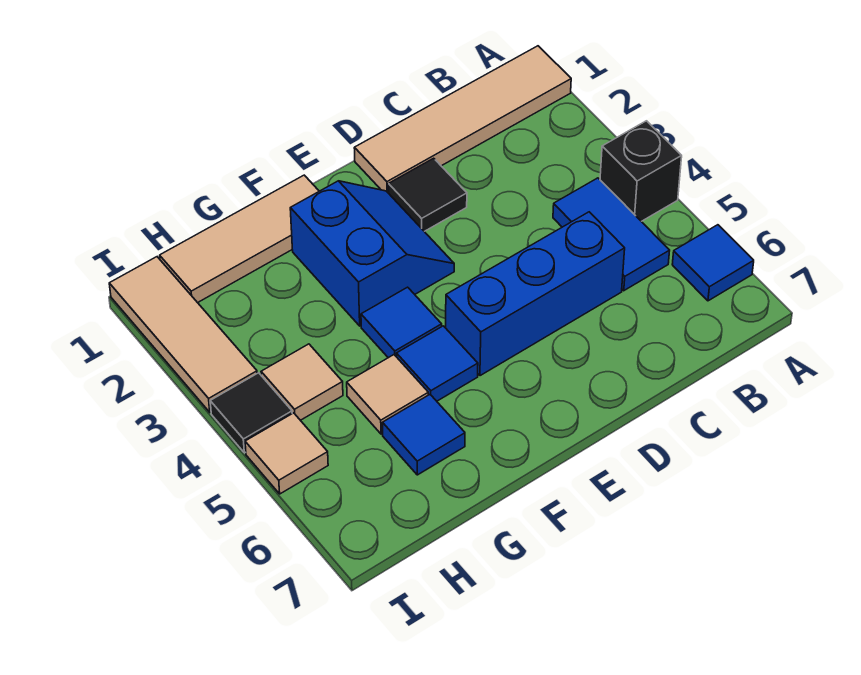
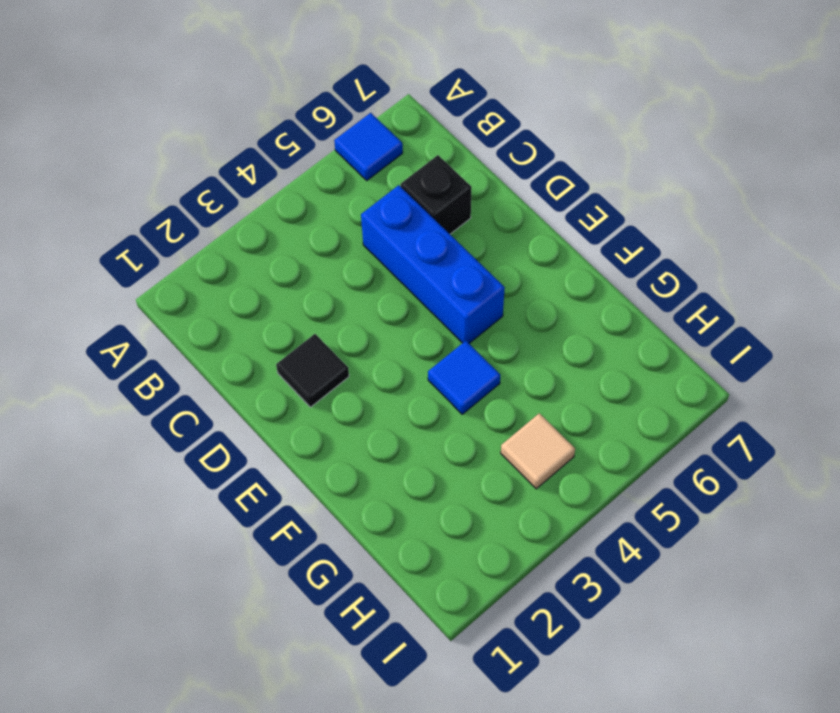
black 1x1 brick [401,155,472,234] -> black 1x1 brick moved to [600,121,682,221]
none -> tan 1x4 tile [354,46,571,193]
none -> blue 1x2 tile [553,178,670,291]
none -> blue 2x2 slope [290,181,454,326]

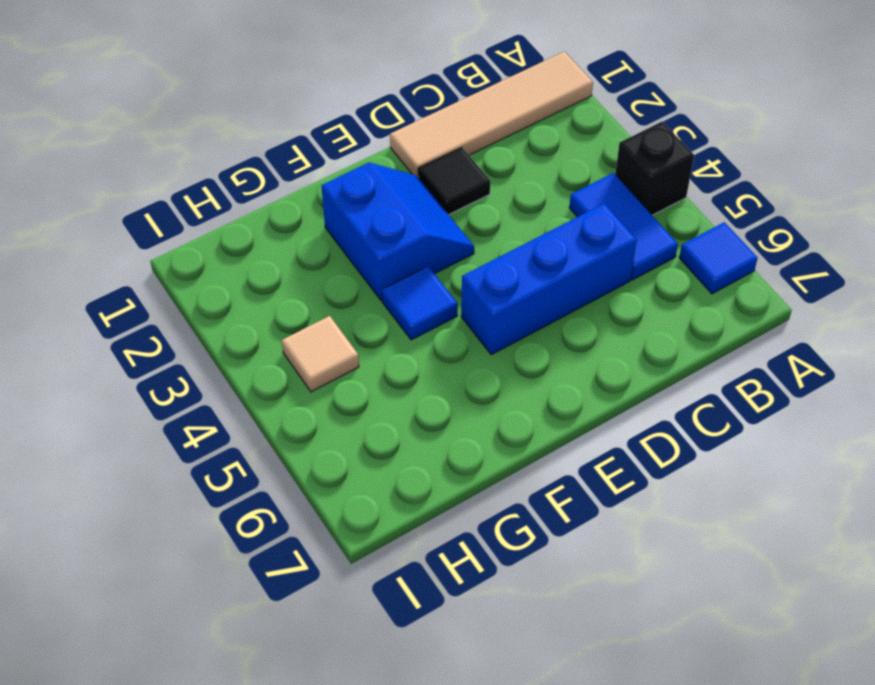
none -> tan 1x3 tile [160,175,319,303]
none -> blue 1x1 tile [397,326,478,401]
none -> tan 1x1 tile [347,355,428,434]

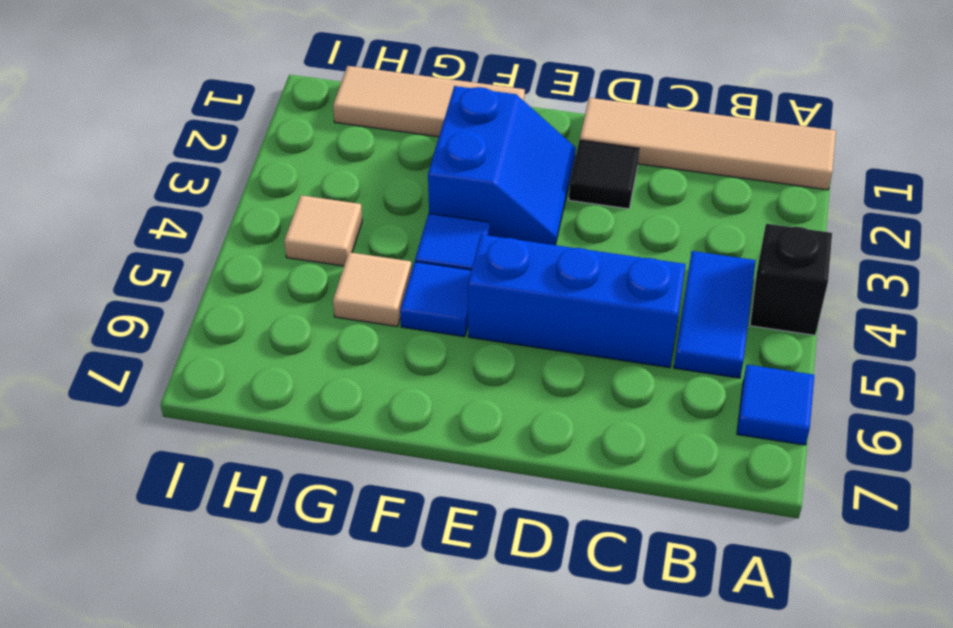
none -> blue 1x1 tile [383,395,465,475]
none -> tan 1x3 tile [109,257,257,412]
none -> black 1x1 tile [210,373,292,453]

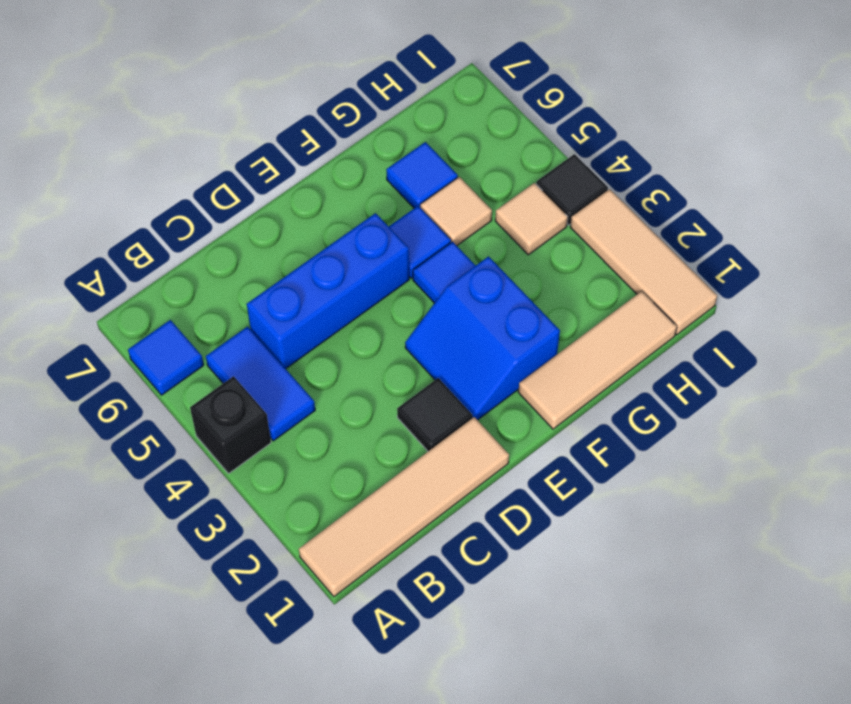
none -> tan 1x1 tile [245,413,328,494]

